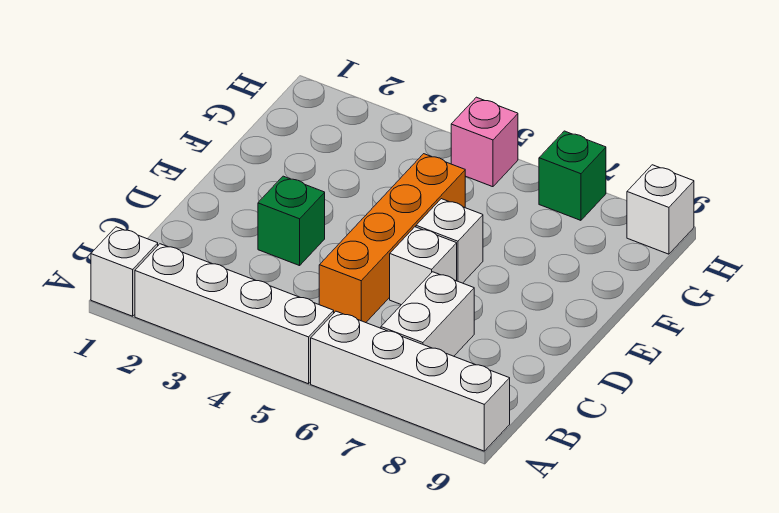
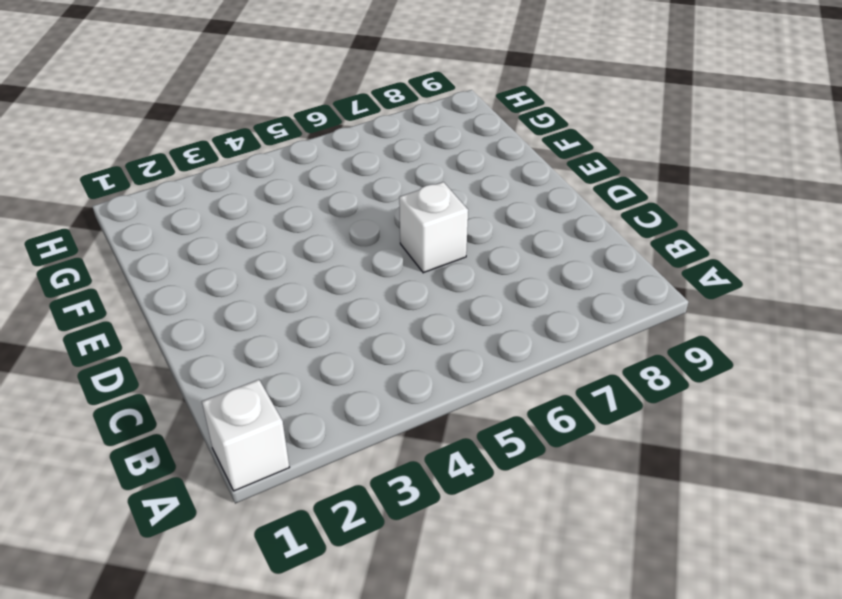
none -> white 1x4 brick [135,244,334,384]
none -> white 1x4 brick [311,311,510,451]

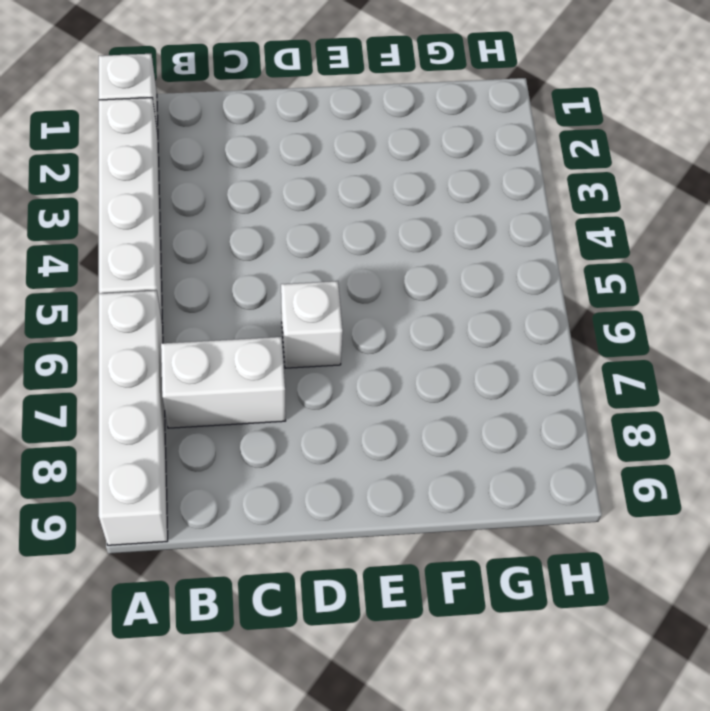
none -> orange 1x4 brick [319,154,465,323]
none -> green 1x1 brick [258,176,325,266]

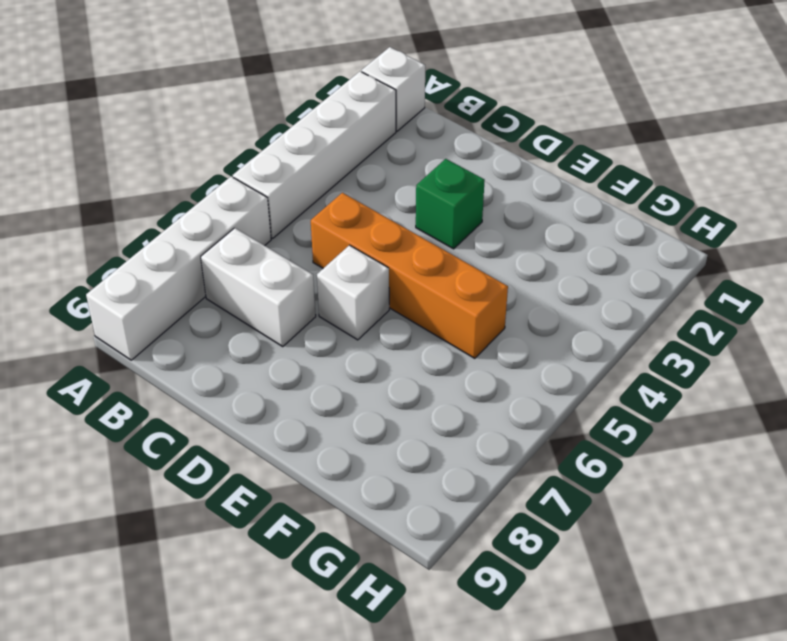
none -> white 1x1 brick [416,199,483,283]
none -> pink 1x1 brick [451,97,518,187]

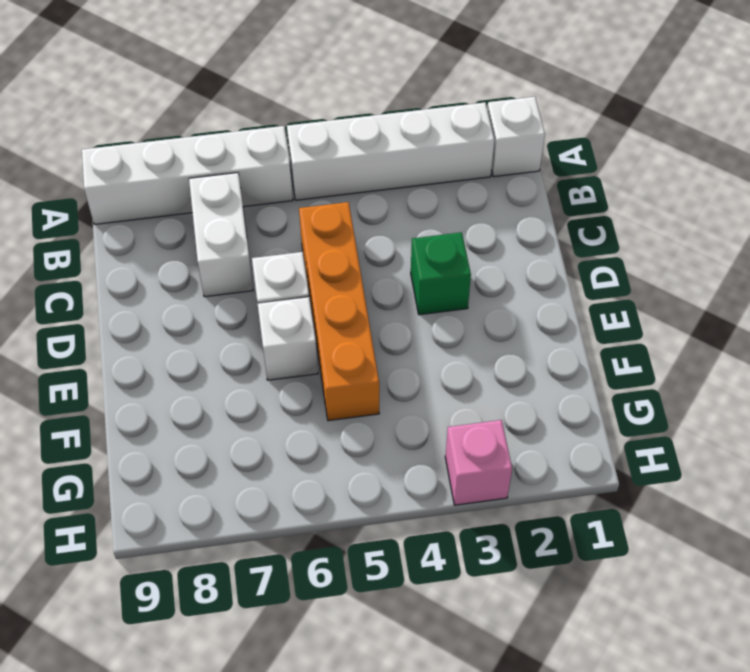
pink 1x1 brick [445,420,512,505] -> pink 1x1 brick moved to [451,97,518,187]
none -> green 1x1 brick [539,131,606,220]
none -> white 1x1 brick [627,165,694,254]

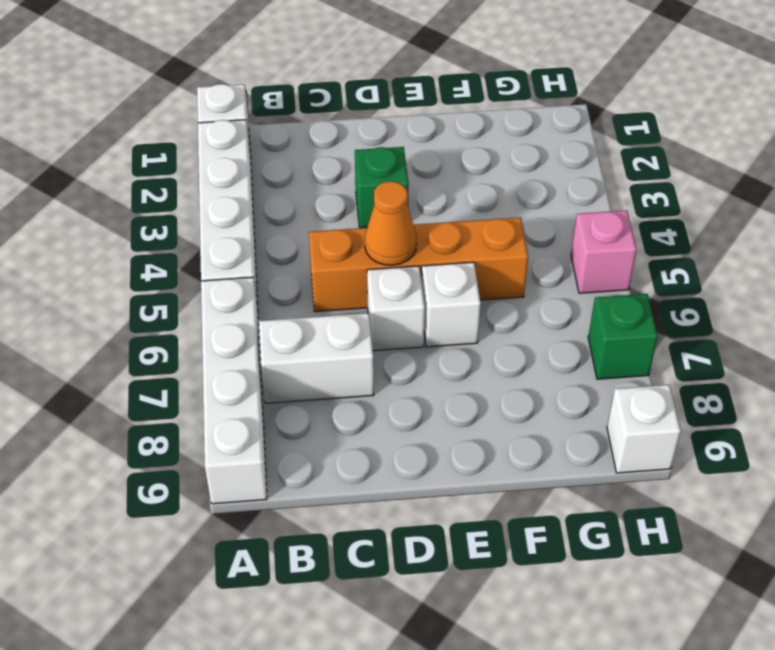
orange 1x1 cone [365,181,417,265] -> none

